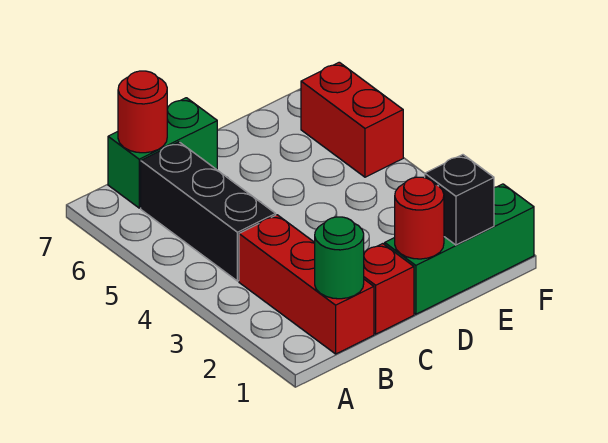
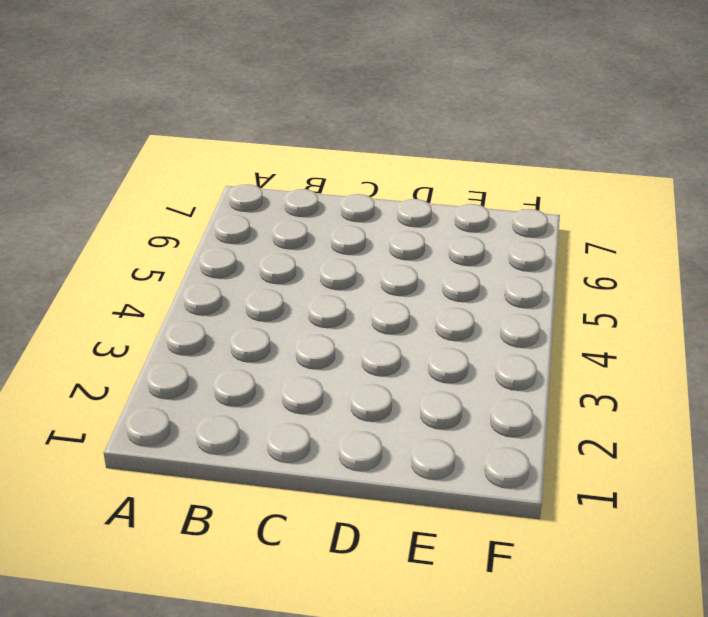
none -> red 1x3 brick [239,215,374,354]
none -> black 1x3 brick [141,142,276,281]

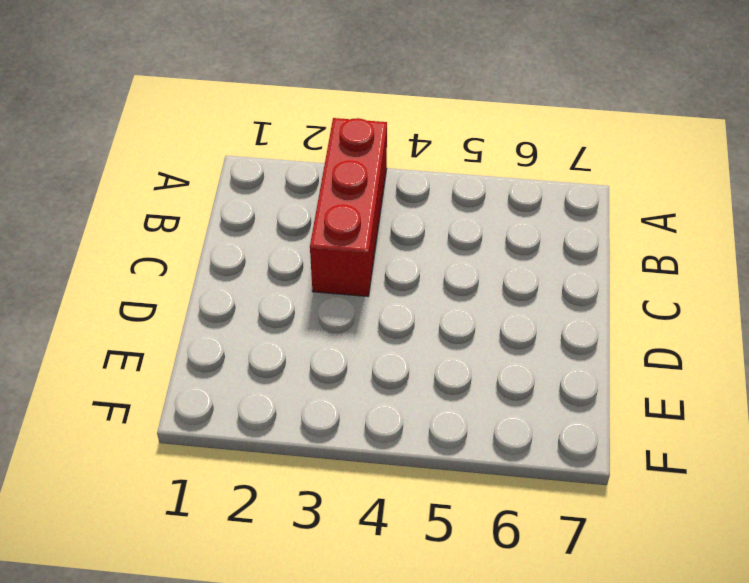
red 1x3 brick [310,118,387,297] -> red 1x3 brick turned to [239,215,374,354]
none -> black 1x3 brick [141,142,276,281]
none -> green 1x2 brick [108,98,217,208]

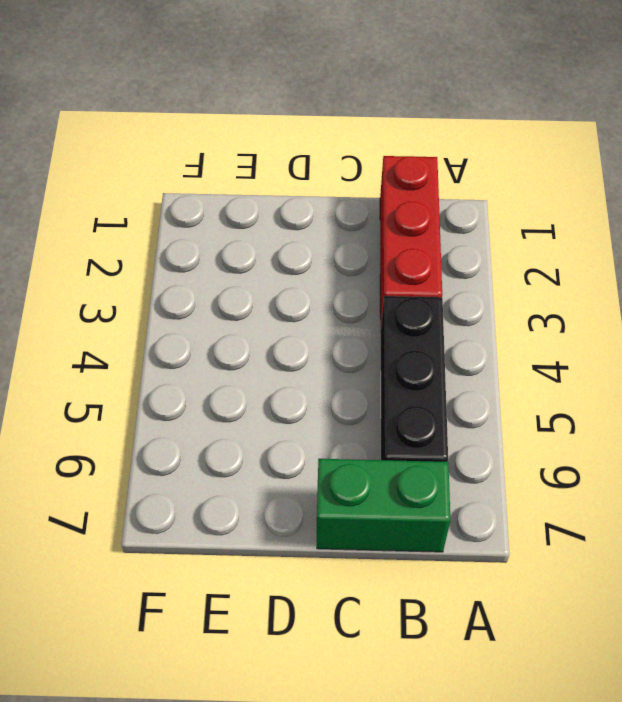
none -> red 1x1 brick [364,244,414,334]
none -> green 1x3 brick [385,184,534,314]

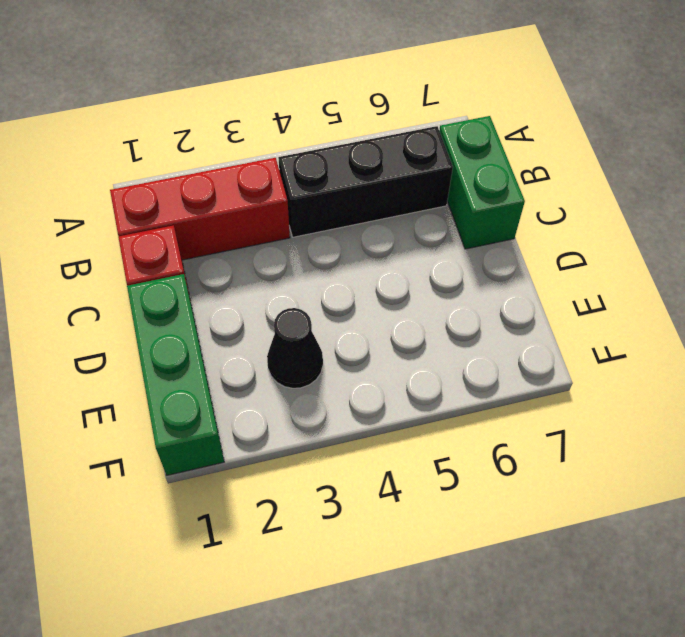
black 1x1 cone [267,308,323,388] -> none
none -> red 1x2 brick [301,62,403,177]
none -> green 1x1 round brick [315,217,364,299]

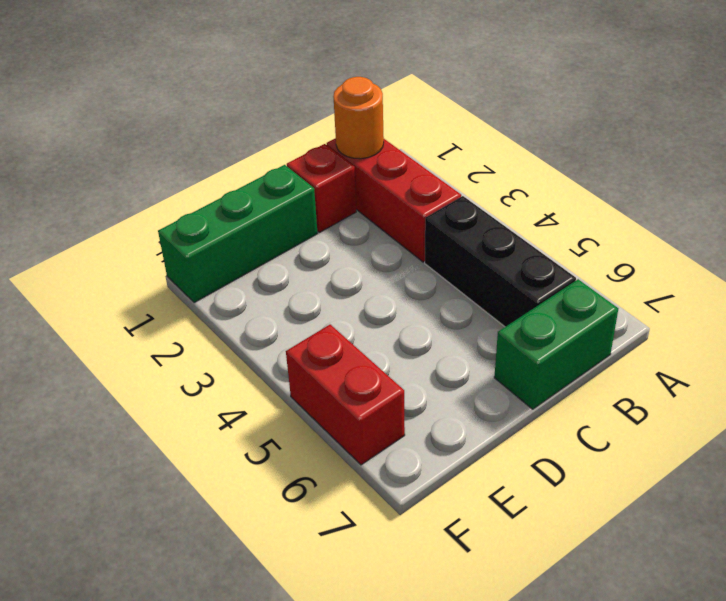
orange 1x1 round brick [333,77,384,159] -> green 1x1 round brick [315,217,364,299]
none -> red 1x1 round brick [118,71,167,153]
none -> red 1x1 round brick [395,177,444,259]

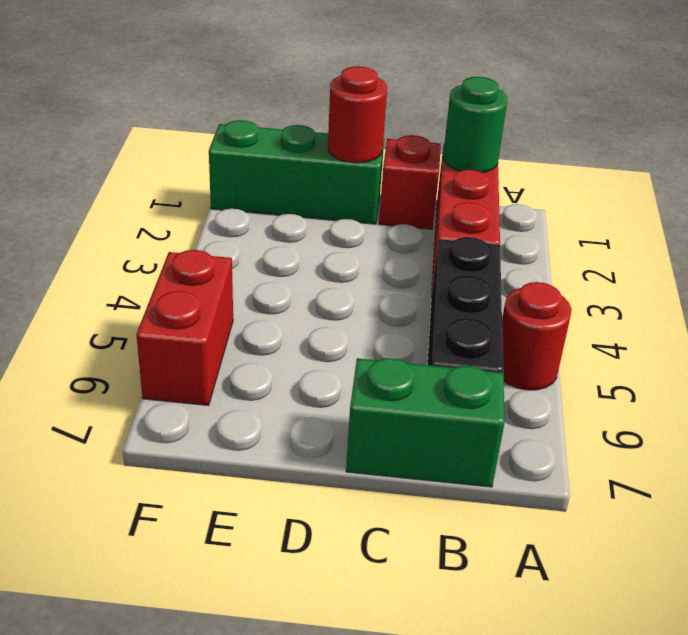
red 1x1 round brick [502,282,572,390] -> red 1x1 round brick moved to [118,71,167,153]
none -> black 1x1 brick [425,155,494,245]

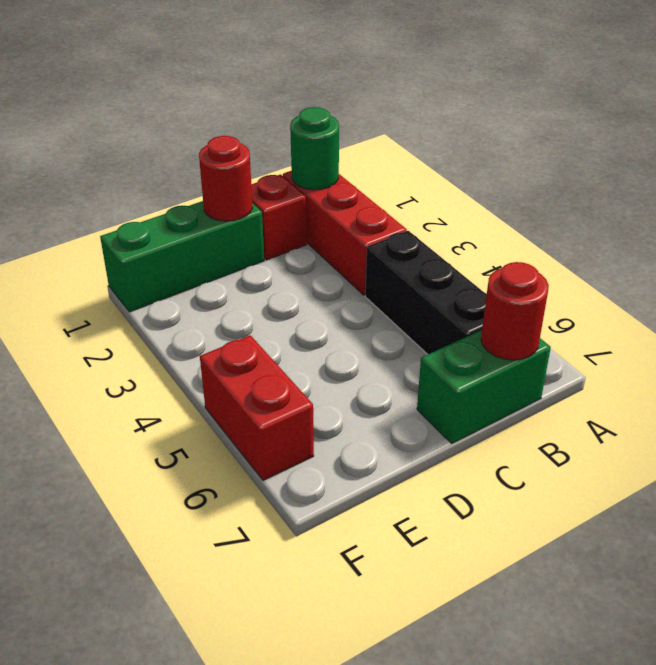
none -> black 1x1 brick [425,155,494,245]

